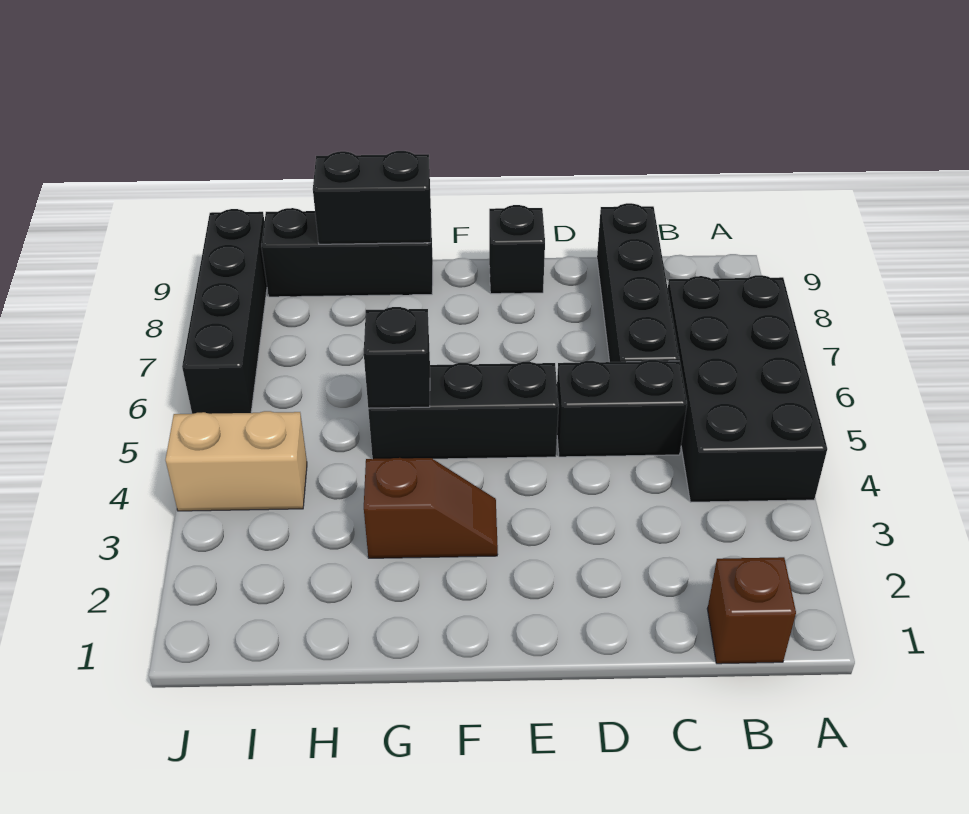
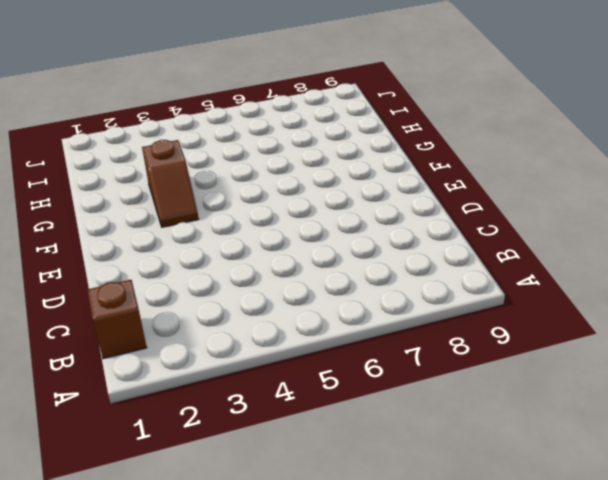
none -> black 2x4 brick [668,275,827,502]
none -> black 1x2 brick [557,360,687,457]
none -> black 1x4 brick [597,203,679,362]

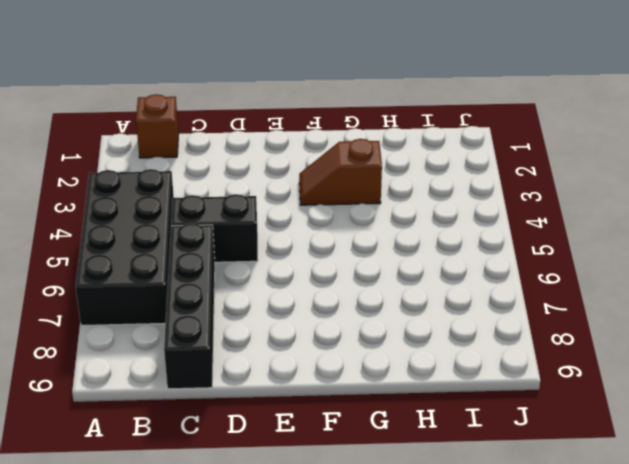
none -> black 1x3 brick [368,362,559,459]
none -> black 1x1 brick [489,205,545,294]
none -> black 1x3 brick [261,208,433,297]

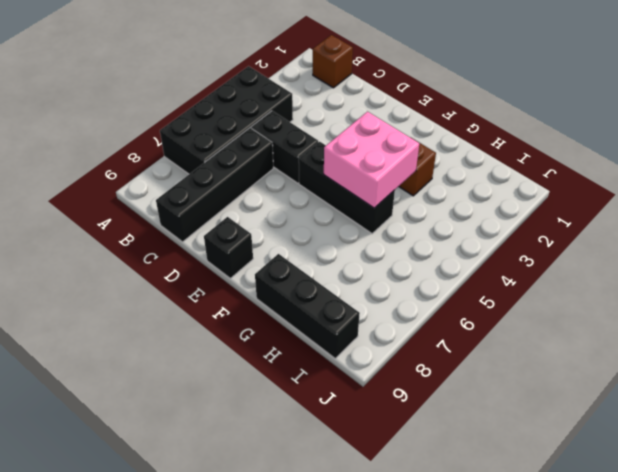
pink 2x2 brick [324,112,419,208] -> black 1x1 brick [364,307,430,408]
none -> tan 1x2 brick [166,411,307,511]
none -> black 1x4 brick [182,209,267,414]
none -> black 1x2 brick [313,151,431,244]

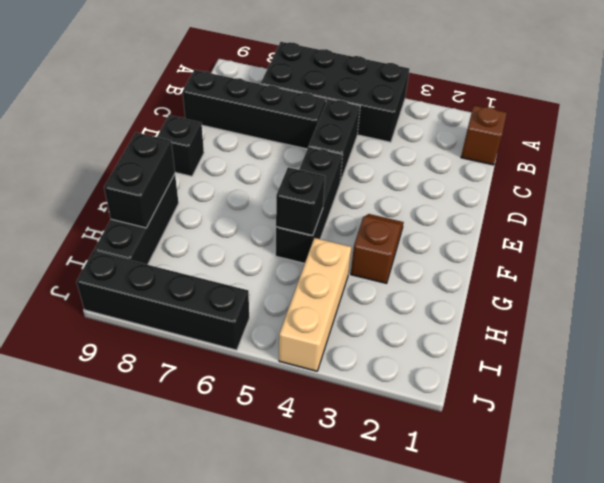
tan 1x3 brick [279,238,351,371] -> tan 1x2 brick [166,411,307,511]

